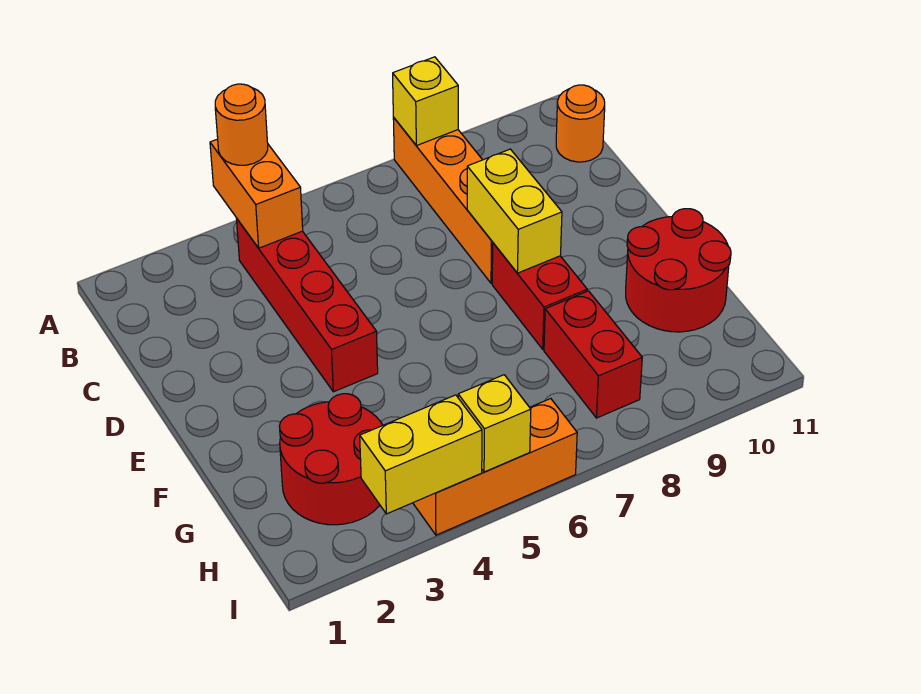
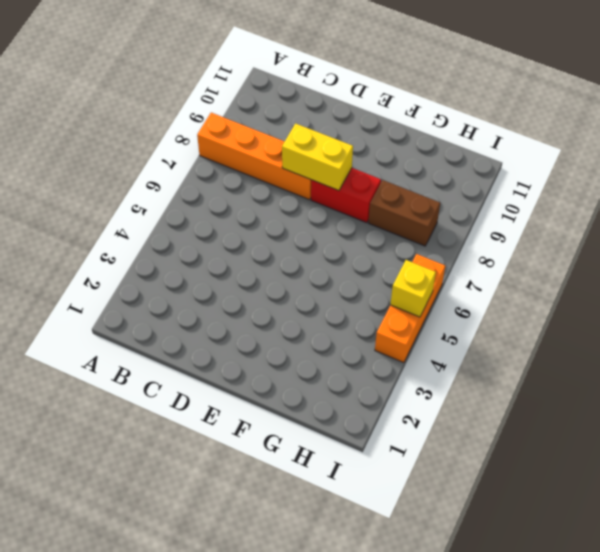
brown 1x2 brick [368,180,440,246] -> red 1x2 brick [544,291,642,418]
none -> red 1x4 brick [236,218,378,392]
none -> orange 1x1 round brick [556,85,605,162]
none -> red 2x2 round brick [626,209,731,332]

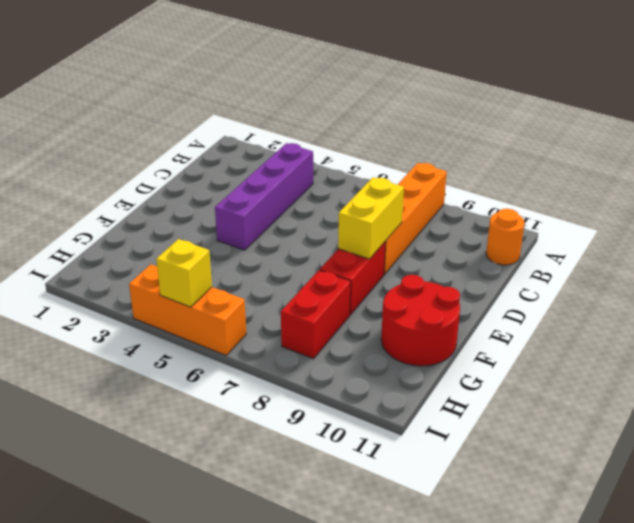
purple 1x4 brick [215,143,313,250] -> red 1x4 brick [236,218,378,392]
none -> red 2x2 round brick [279,394,383,525]
none -> orange 1x2 brick [210,139,303,248]
none -> yellow 1x1 brick [393,57,458,146]

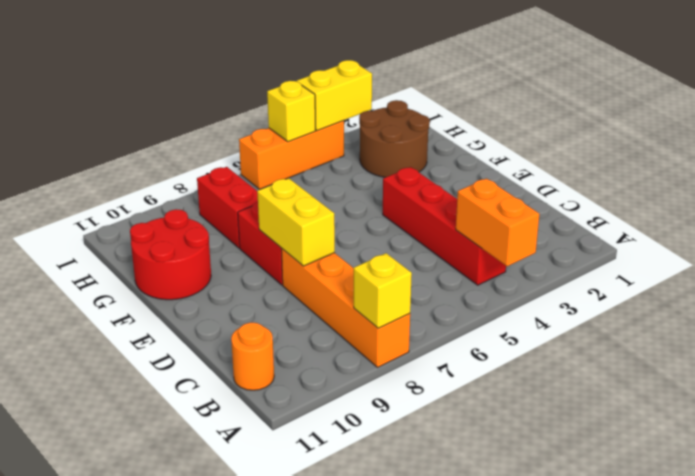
brown 2x2 round brick [359,100,430,177] -> red 2x2 round brick [279,394,383,525]
none -> orange 1x1 round brick [215,84,268,165]

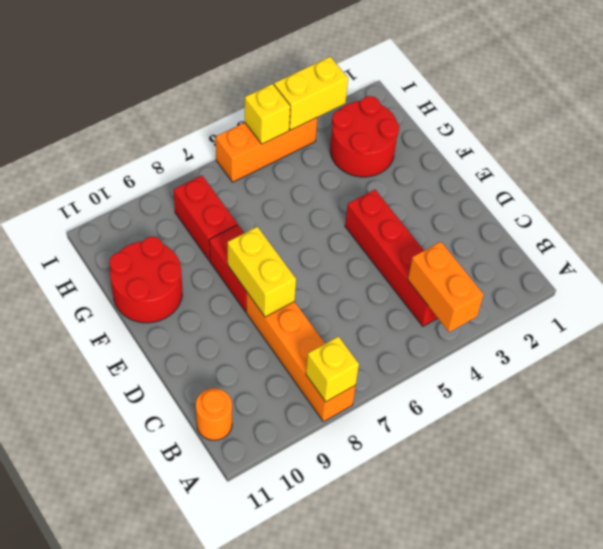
none -> orange 1x1 round brick [215,84,268,165]

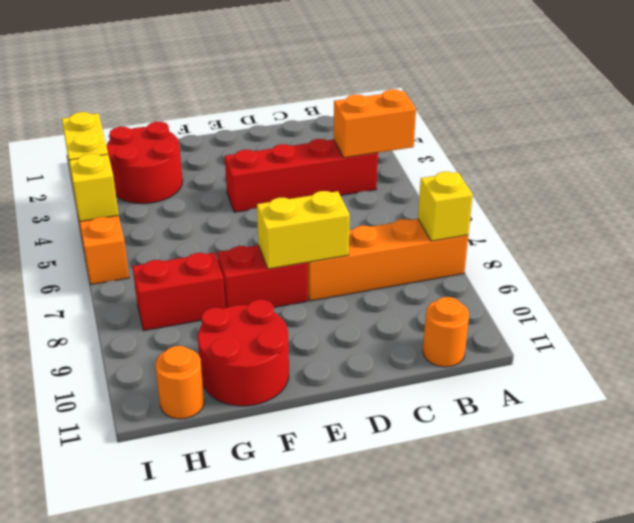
orange 1x1 round brick [155,346,204,419] -> orange 1x1 round brick moved to [215,84,268,165]

